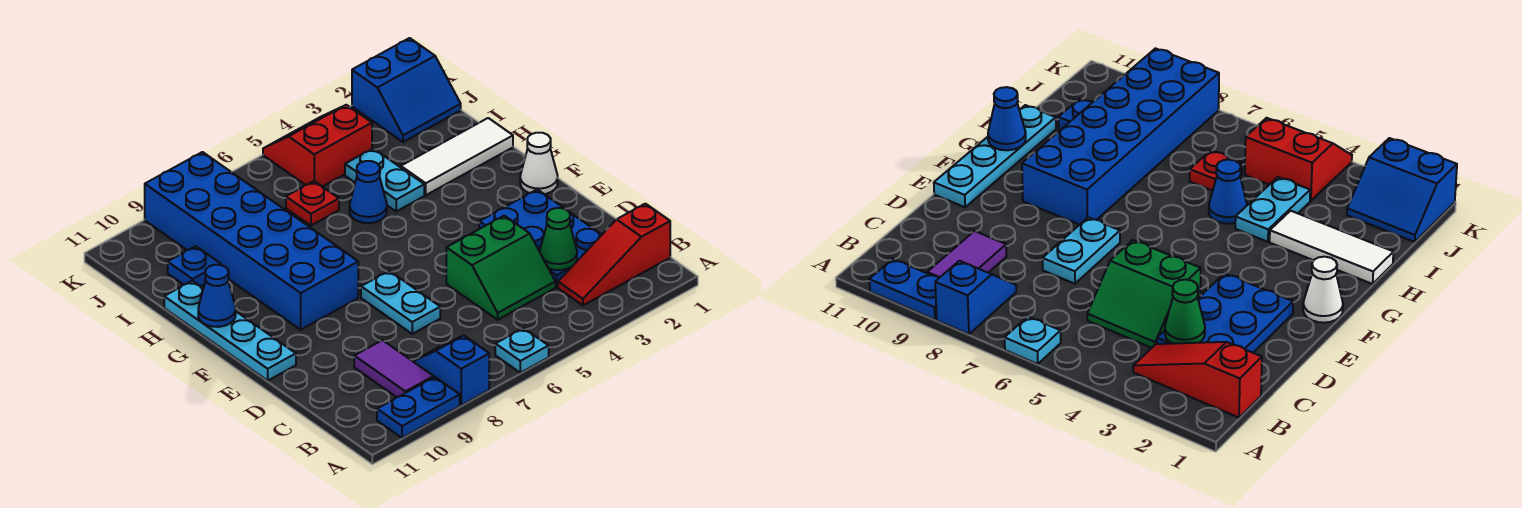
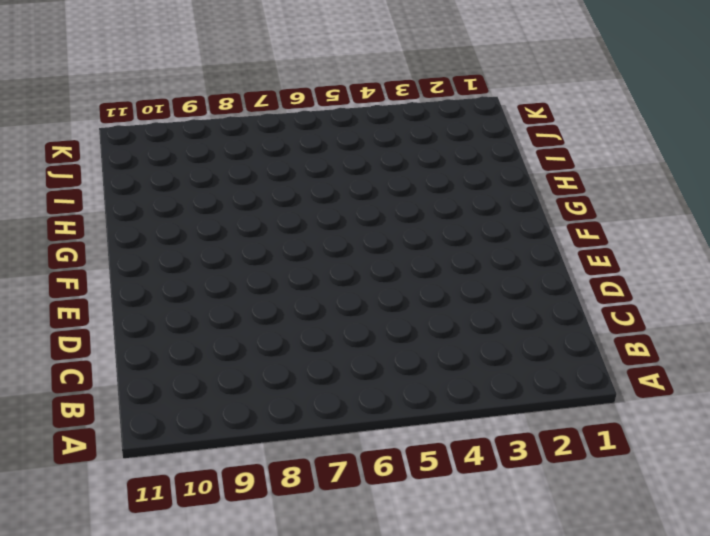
none -> cyan 1x1 plate [495,328,549,373]
none -> blue 1x2 slope [413,336,489,405]
none -> blue 1x2 plate [377,377,460,438]

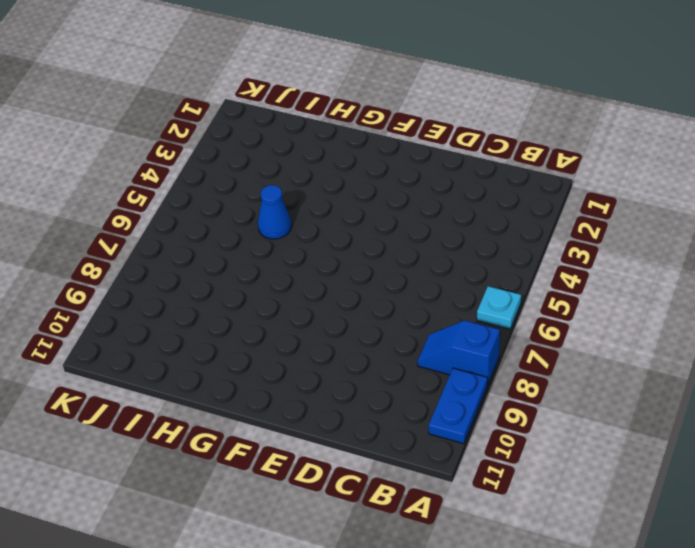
none -> red 1x3 slope [558,204,670,306]
none -> purple 1x2 tile [354,340,434,397]
none -> blue 2x3 plate [479,189,602,287]

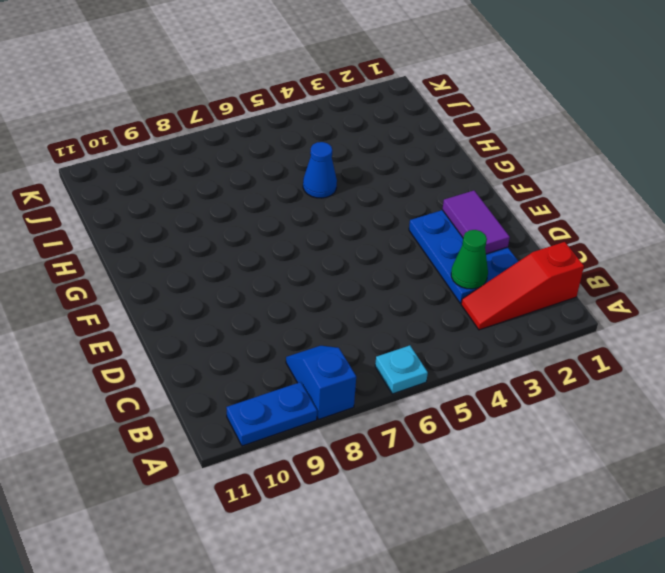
purple 1x2 tile [442,191,510,254] -> purple 1x2 tile moved to [354,340,434,397]
none -> green 2x2 slope [446,216,555,320]
none -> cyan 1x2 plate [361,271,440,334]
none -> cyan 1x4 plate [164,281,296,381]

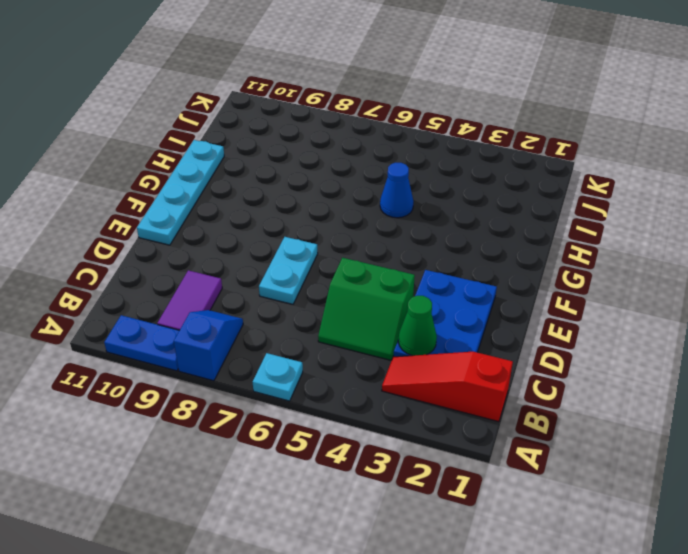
none -> white 1x1 cone [520,133,558,194]
none -> blue 2x6 brick [145,152,358,330]
none -> white 1x3 tile [401,118,513,195]

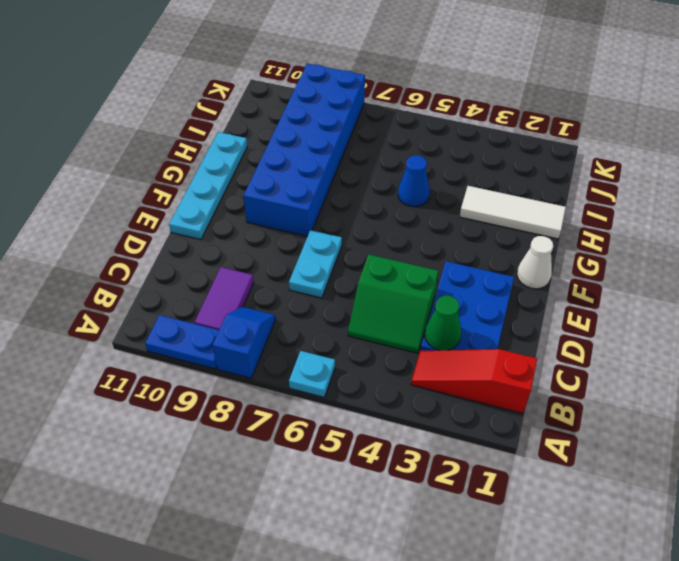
none -> cyan 1x2 plate [345,148,424,211]
none -> red 1x1 plate [286,181,339,226]
none -> blue 1x1 plate [168,246,221,286]

